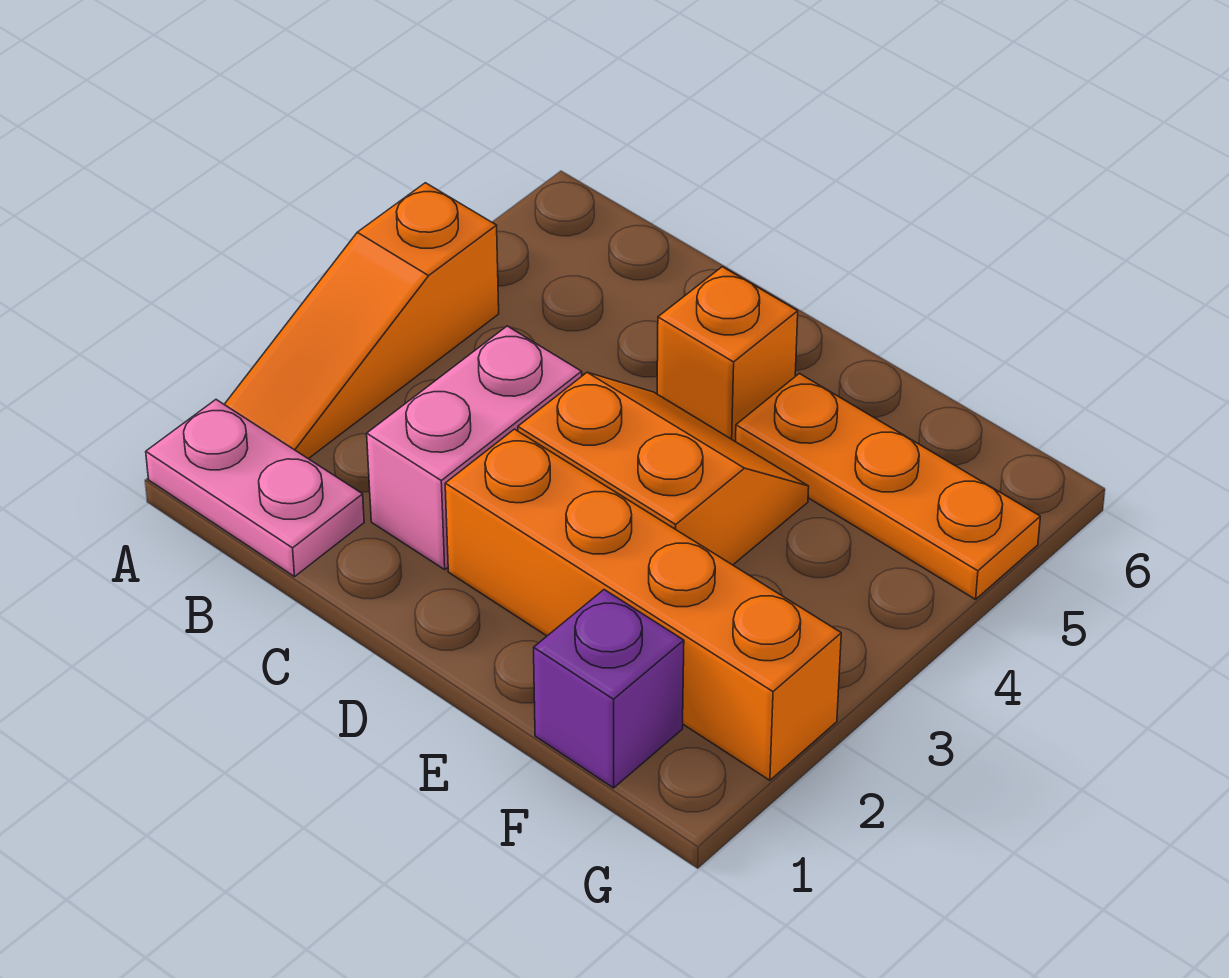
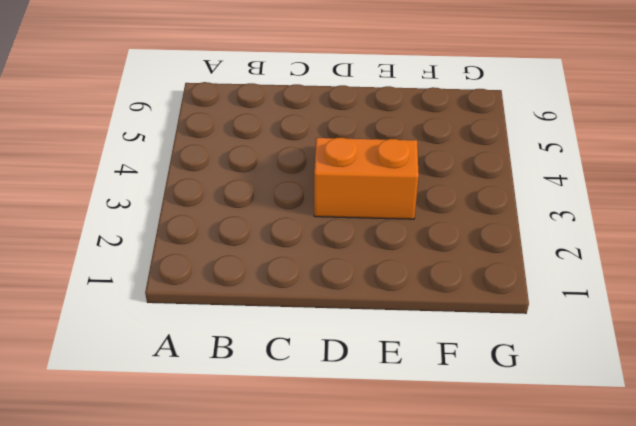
none -> pink 1x2 plate [146,400,364,577]
none -> orange 1x3 slope [224,183,499,459]

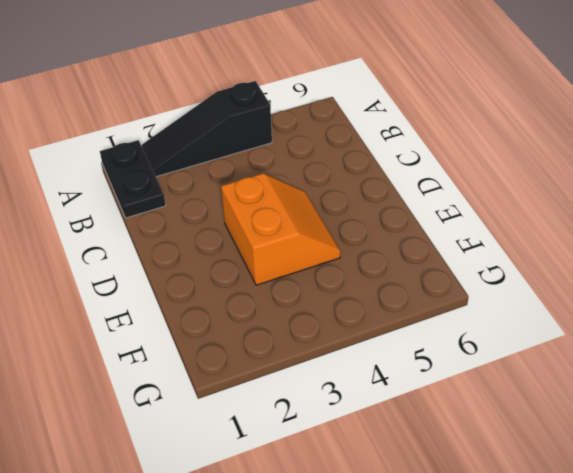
black 1x2 plate [100,140,166,218] -> pink 1x2 plate [146,400,364,577]
black 1x3 slope [142,81,272,177] -> orange 1x3 slope [224,183,499,459]
none -> pink 1x2 brick [367,326,582,569]
none -> orange 1x4 brick [445,429,841,780]

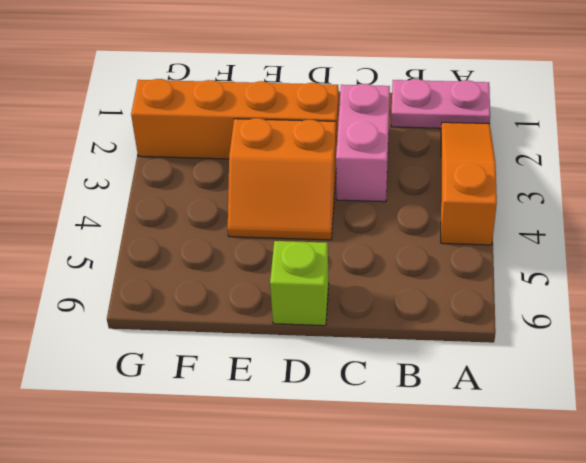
lime 1x1 brick [270,241,329,326] -> none
none -> orange 1x1 brick [657,267,798,442]
none -> orange 1x3 plate [736,373,1040,599]

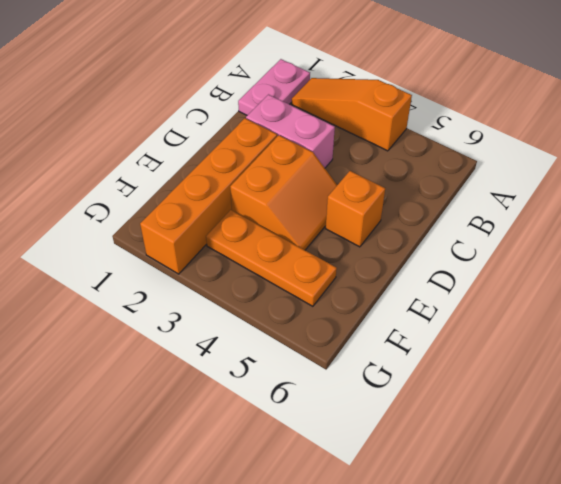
orange 1x3 plate [206,210,337,306] -> orange 1x3 plate turned to [736,373,1040,599]
none -> purple 1x1 brick [534,590,684,788]

